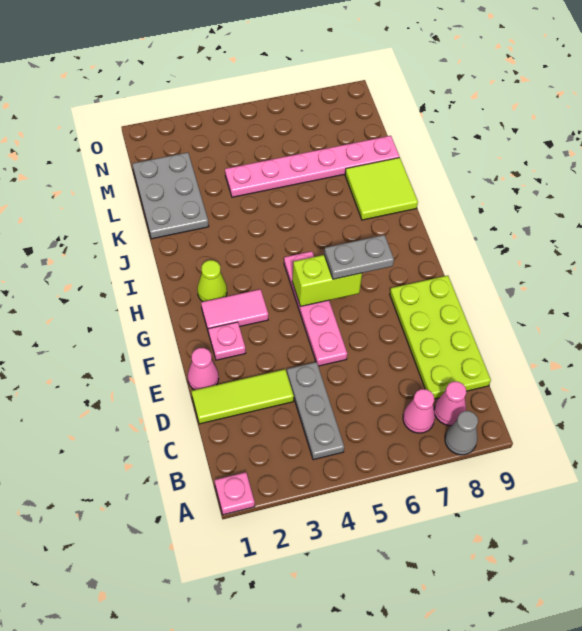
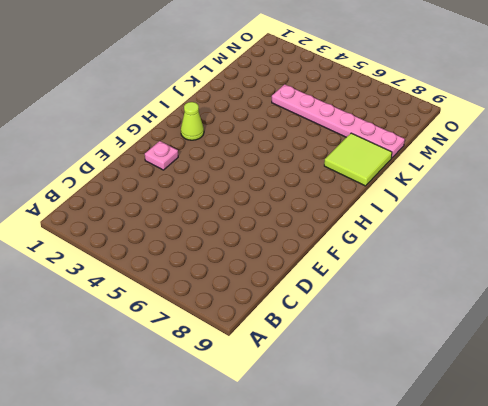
none -> pink 1x1 plate [215,472,255,515]
none -> grey 1x1 cone [445,411,478,455]
none -> grey 1x3 plate [287,362,344,460]

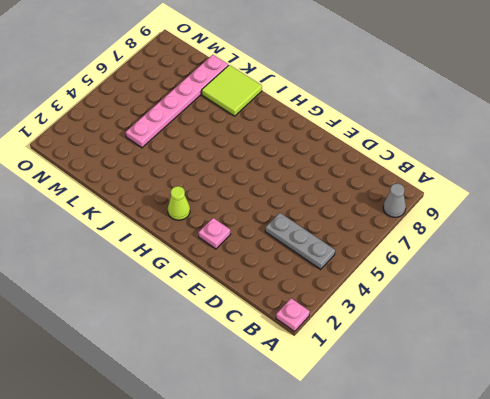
none -> pink 1x1 cone [403,389,435,433]
none -> pink 1x1 cone [434,382,466,426]
none -> lime 2x4 plate [390,276,491,399]

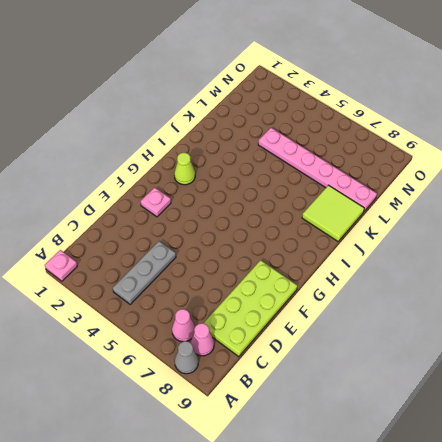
none -> lime 1x3 tile [191,369,294,424]
none -> pink 1x1 cone [188,348,219,390]
none -> pink 1x4 plate [284,251,347,366]

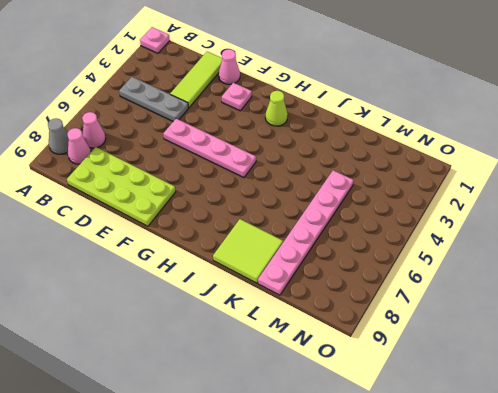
none -> pink 1x2 tile [201,289,268,333]
none -> grey 2x3 plate [133,153,209,239]
none -> lime 1x2 brick [292,255,362,307]

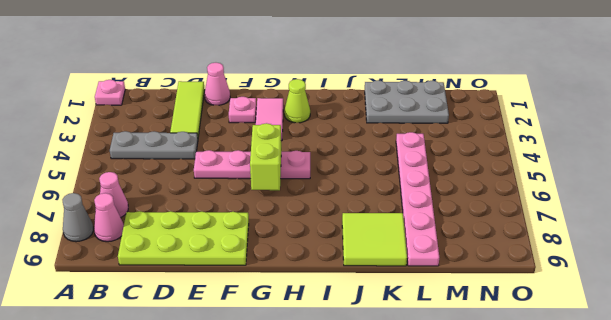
none -> grey 1x2 plate [324,235,394,279]

